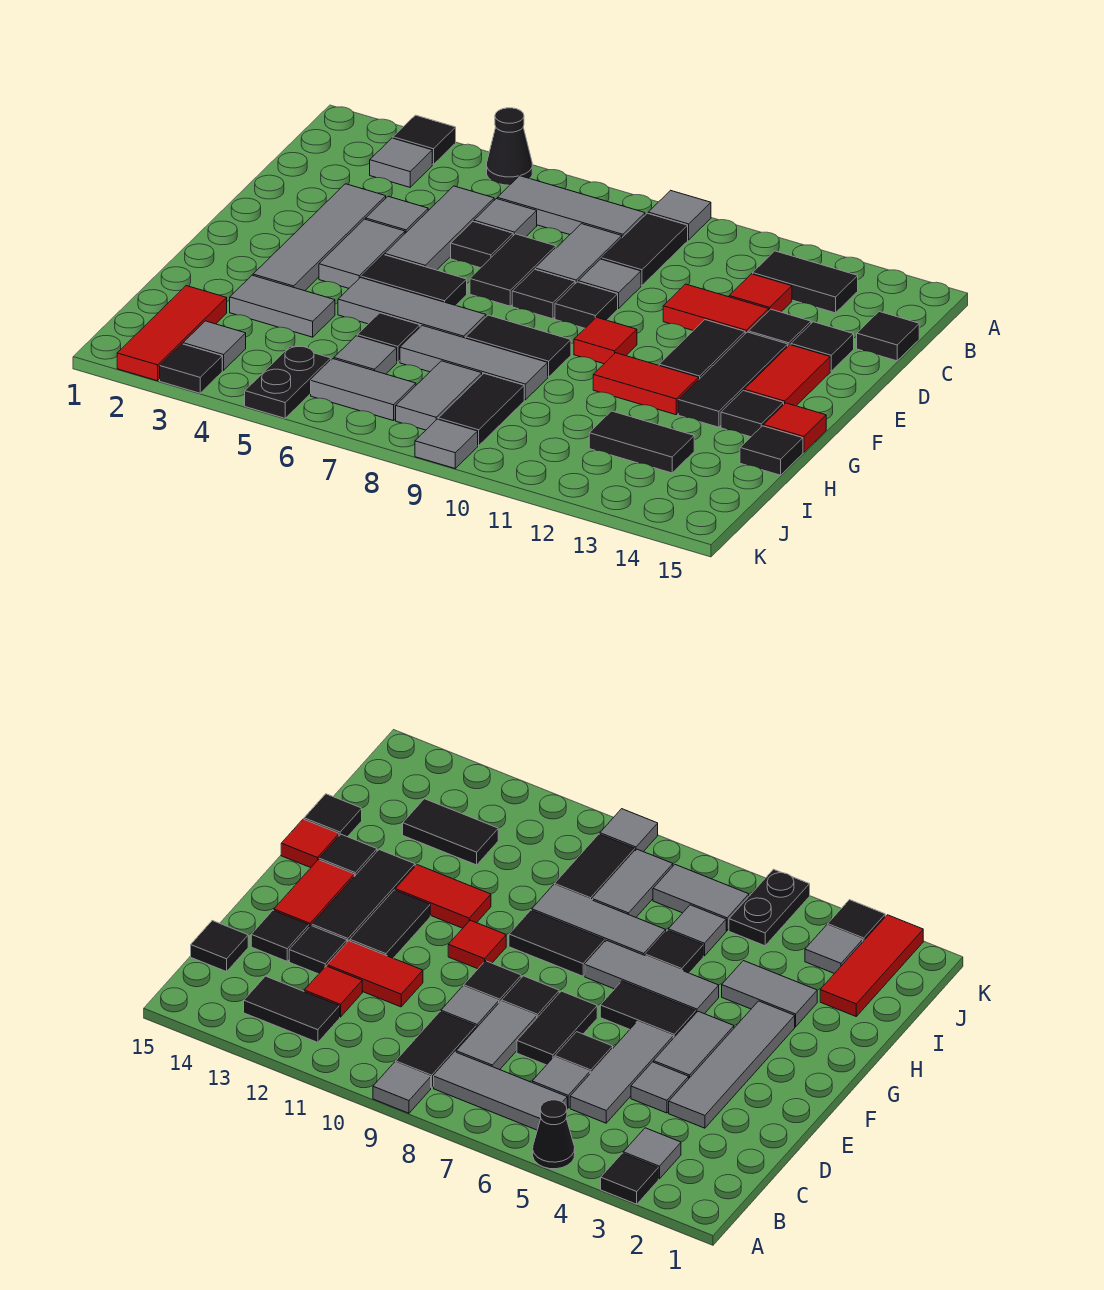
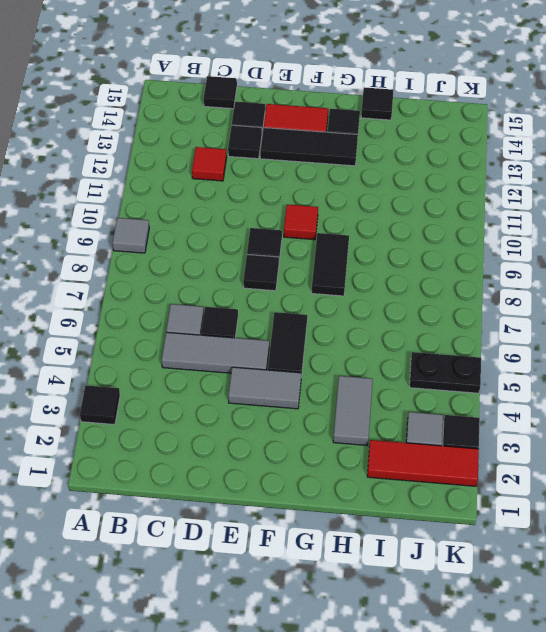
none -> black 1x1 cone [487,108,532,185]
none -> grey 1x1 tile [370,138,432,187]
none -> grey 1x3 tile [497,176,645,237]
none -> black 1x2 tile [602,213,688,286]

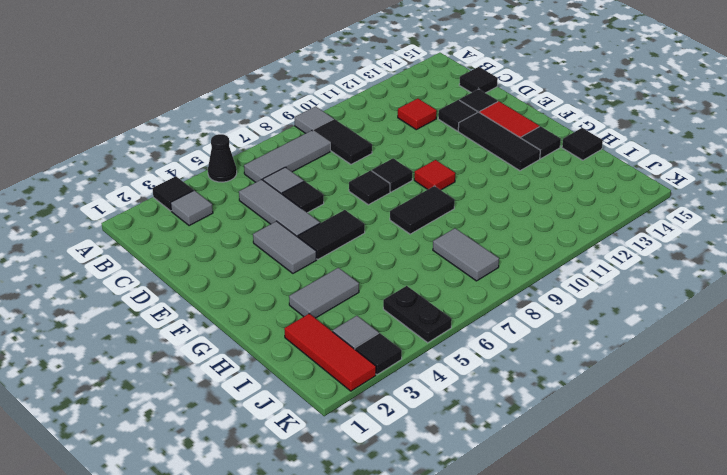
none -> black 1x2 tile [753,251,858,313]
none -> grey 1x2 tile [536,224,622,283]
none -> grey 1x4 tile [253,184,386,291]
none -> grey 1x1 tile [366,196,428,233]

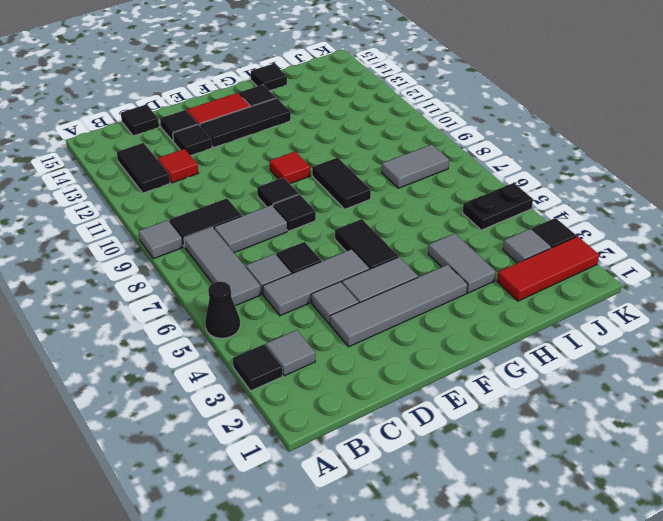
none -> black 1x2 tile [470,234,556,306]
none -> grey 1x1 tile [578,259,641,308]
none -> red 1x2 tile [663,284,769,334]
none -> black 1x2 tile [659,320,745,379]

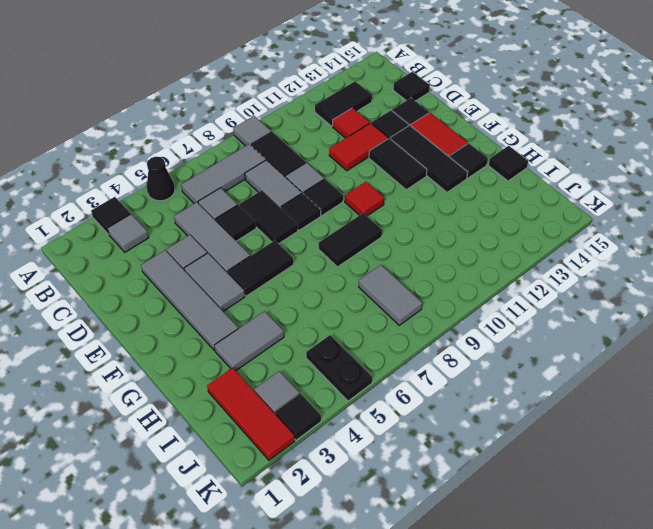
none -> grey 1x3 tile [338,278,486,338]
none -> red 1x2 tile [593,353,699,415]
none -> red 1x1 tile [763,403,826,452]
none -> black 1x1 tile [357,313,420,362]

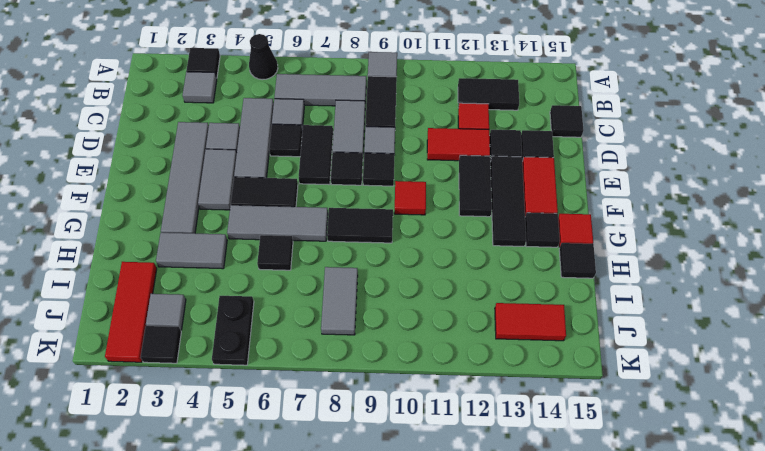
red 1x2 tile [495,303,566,341] -> red 1x2 tile moved to [593,353,699,415]
none -> grey 1x3 tile [400,326,548,400]
none -> grey 1x1 tile [334,336,397,374]
none -> black 1x2 tile [438,374,524,446]
none -> black 1x2 tile [589,411,694,473]

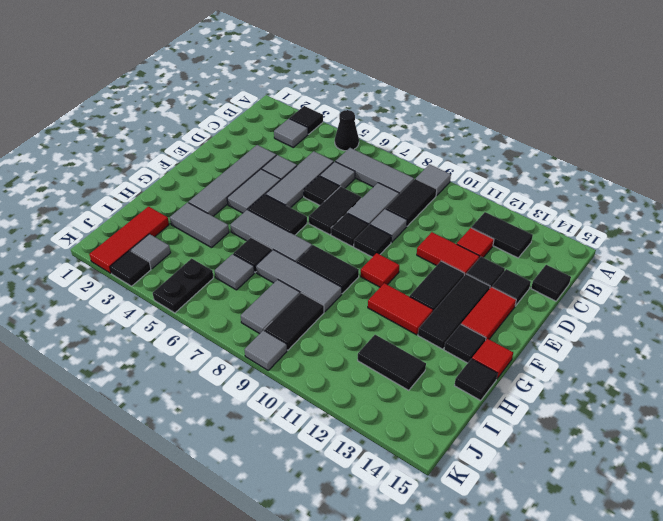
none -> grey 1x2 tile [311,359,416,421]

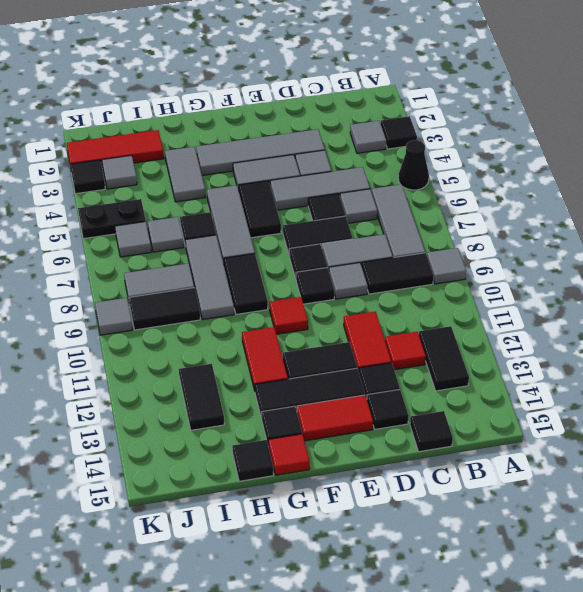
grey 1x1 tile [115,222,151,257] -> grey 1x2 tile [311,359,416,421]

